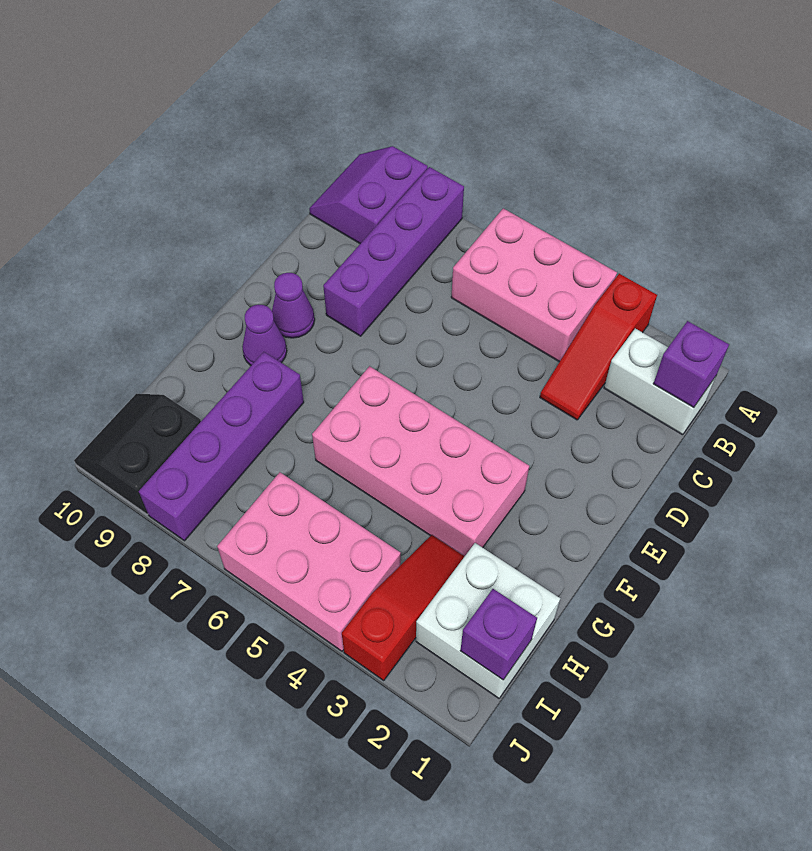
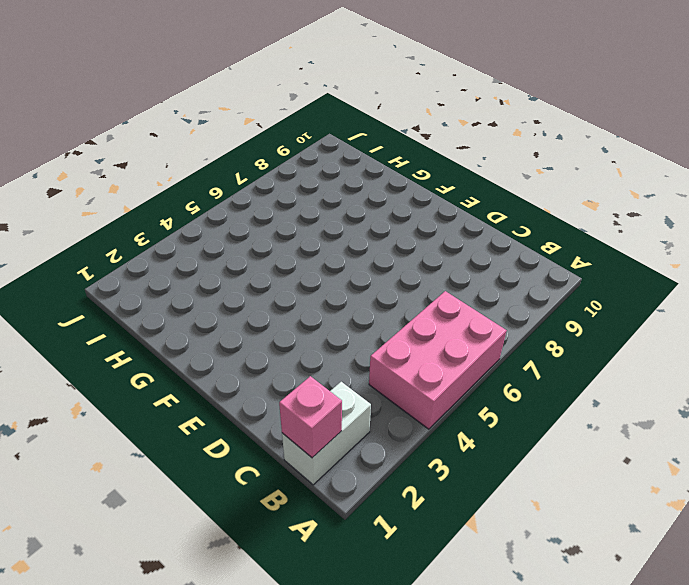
pink 1x1 brick [279,376,342,458] -> purple 1x1 brick [653,321,729,408]
none -> red 1x3 slope [540,274,657,420]
none -> purple 1x4 brick [323,167,464,336]
none -> purple 2x2 slope [309,146,428,244]

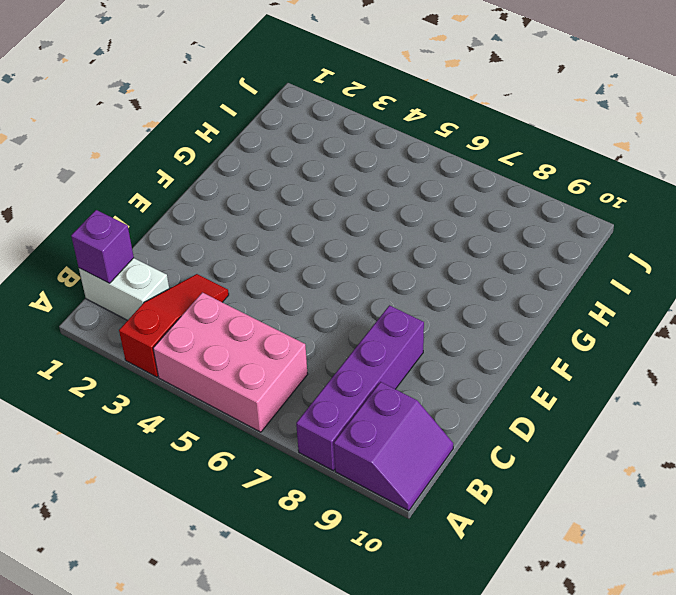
none -> purple 1x1 cone [272,273,315,338]
none -> pink 2x4 brick [312,366,529,556]
none -> purple 1x1 cone [242,305,287,365]

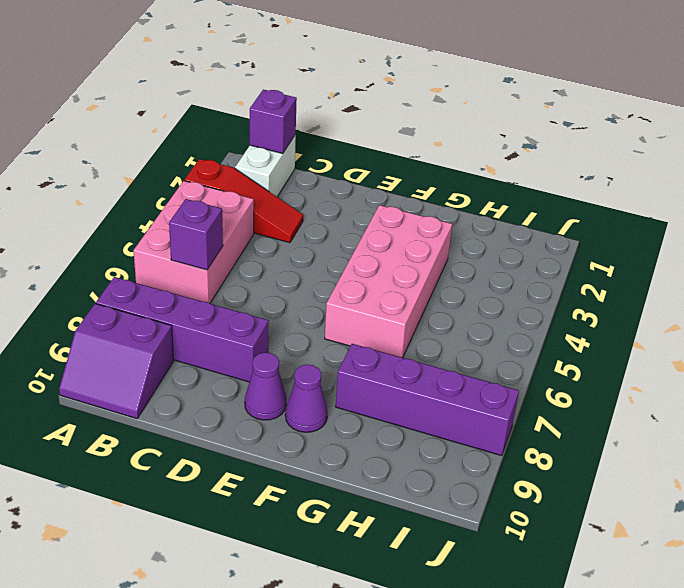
purple 1x1 brick [169,199,223,270] -> purple 1x1 brick moved to [460,589,537,680]
none -> white 2x2 brick [416,543,560,698]
none -> red 1x3 slope [342,535,465,680]
none -> pink 2x3 brick [217,472,401,651]

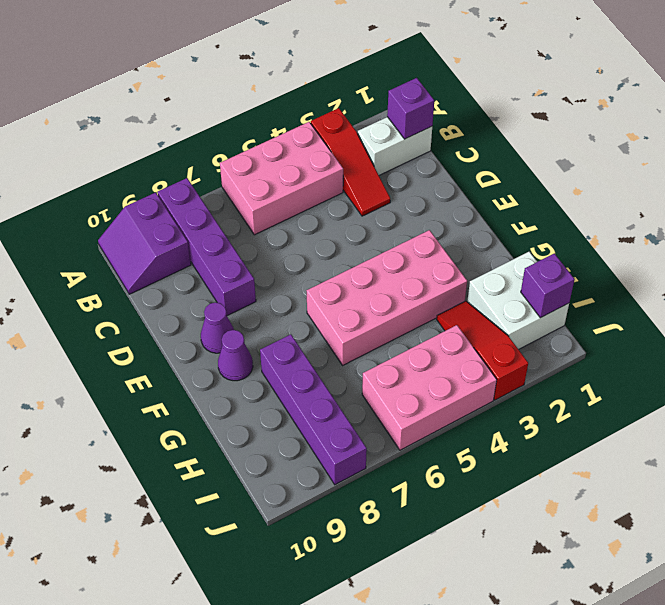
none -> black 2x2 slope [74,394,201,514]

